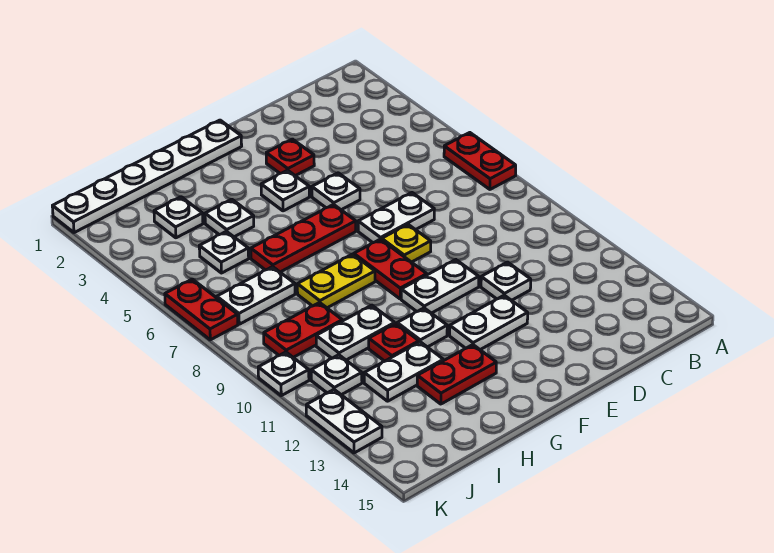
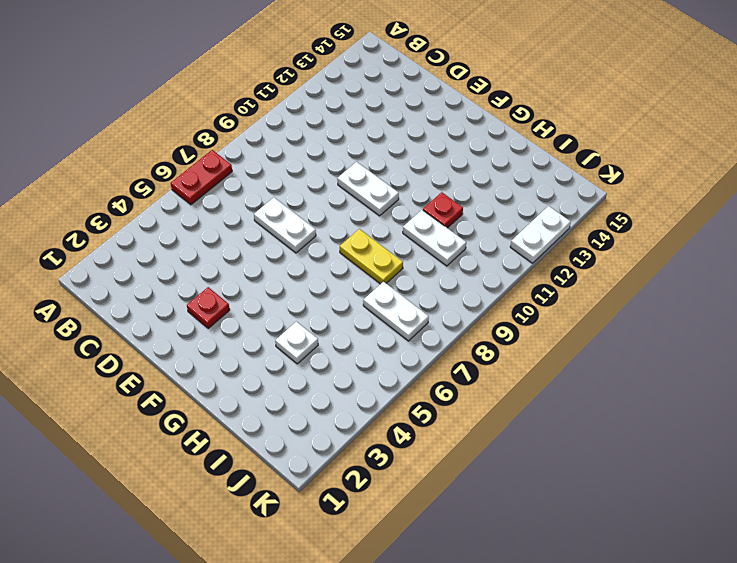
none -> white 1x1 plate [481,262,531,300]
none -> white 1x1 plate [312,173,360,210]
none -> yellow 1x1 plate [382,225,431,262]

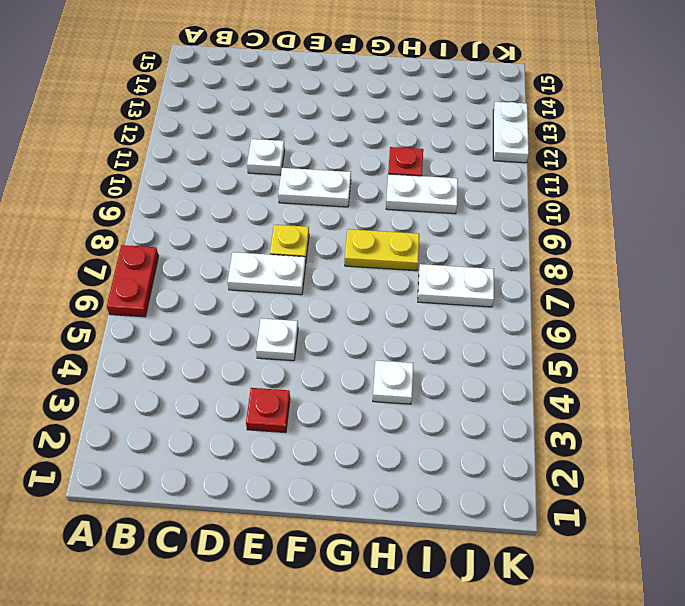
none -> white 1x2 plate [450,295,528,350]
none -> white 1x6 plate [52,120,242,233]
none -> white 1x1 plate [261,170,310,211]

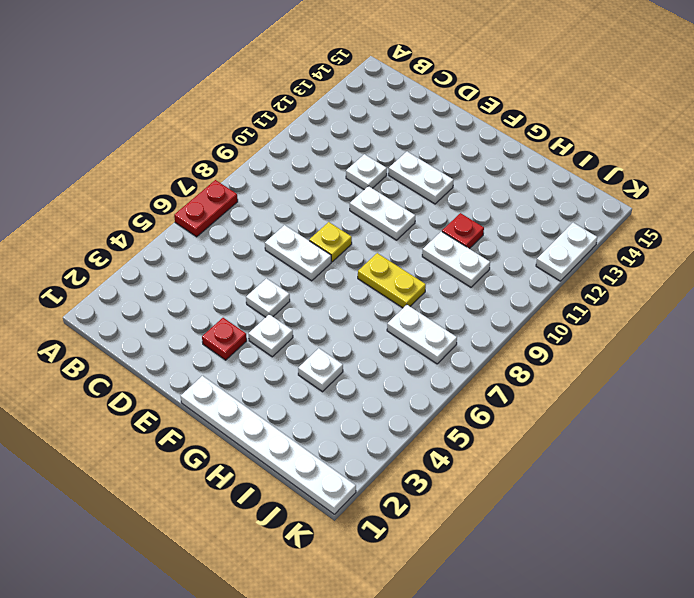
none -> red 1x3 plate [251,204,356,272]
none -> red 1x2 plate [354,239,427,299]
none -> white 1x1 plate [397,308,447,347]

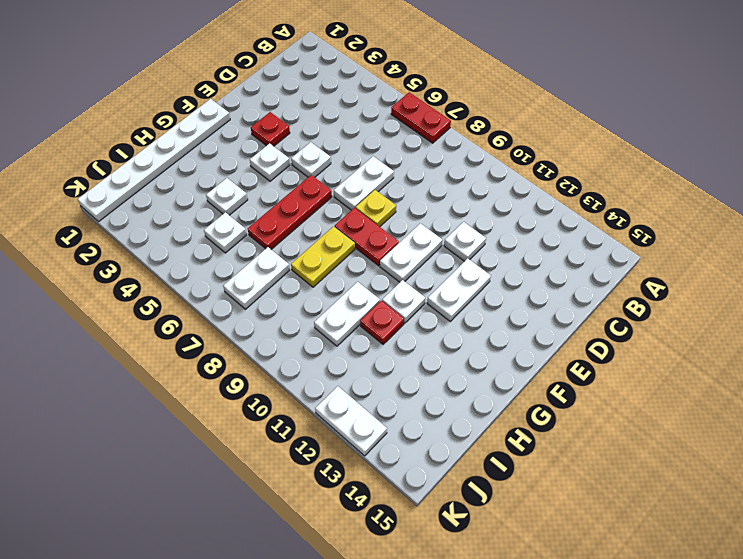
none -> red 1x2 plate [417,345,496,404]
none -> white 1x2 plate [364,342,444,401]
none -> white 1x1 plate [154,197,203,238]

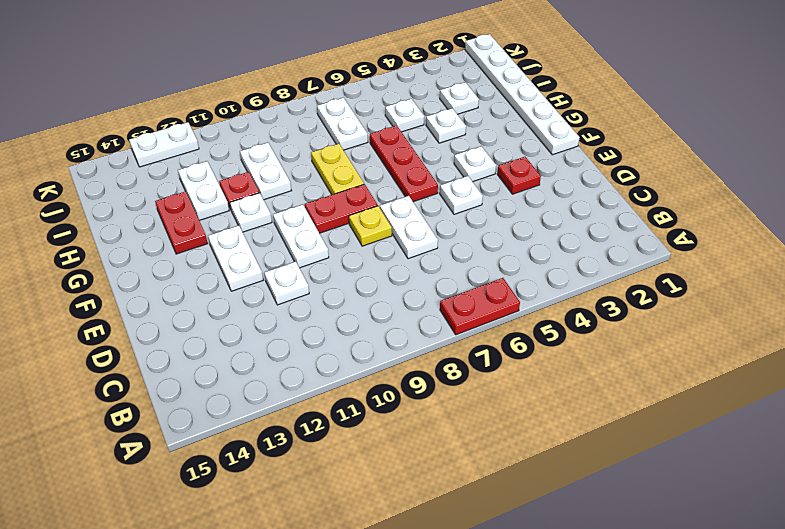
none -> red 1x2 plate [264,303,342,357]
none -> white 1x1 plate [311,355,362,395]
none -> red 1x2 plate [165,279,238,340]

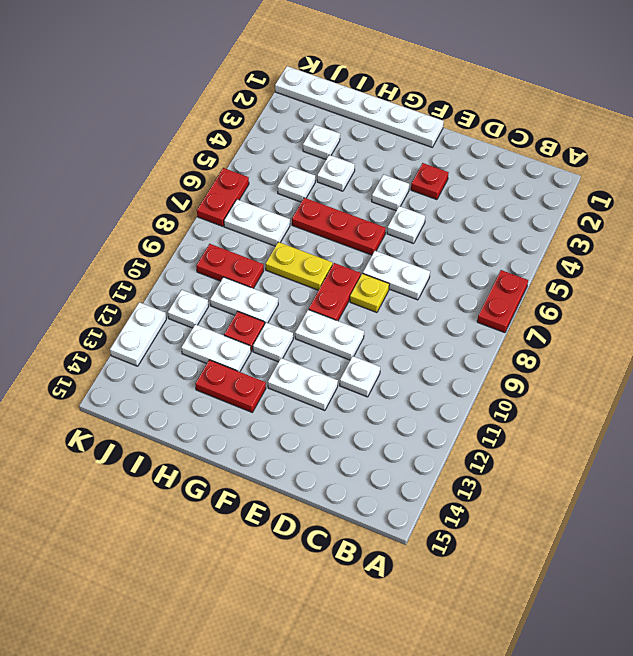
none -> white 1x1 plate [258,352,309,396]

